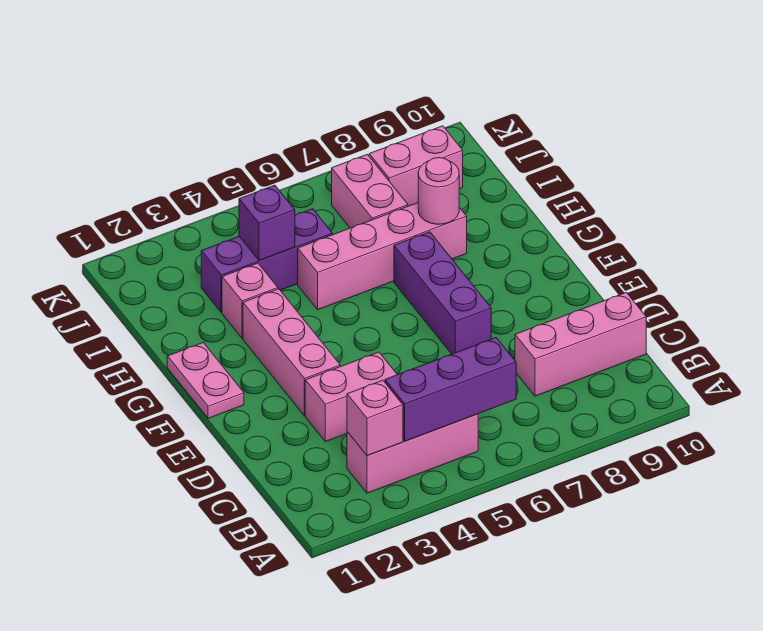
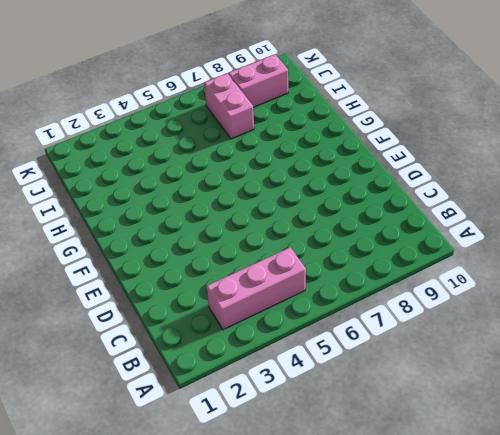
none -> pink 1x3 brick [515,292,646,396]
none -> pink 1x2 brick [305,352,397,442]
none -> pink 1x3 brick [243,289,340,416]

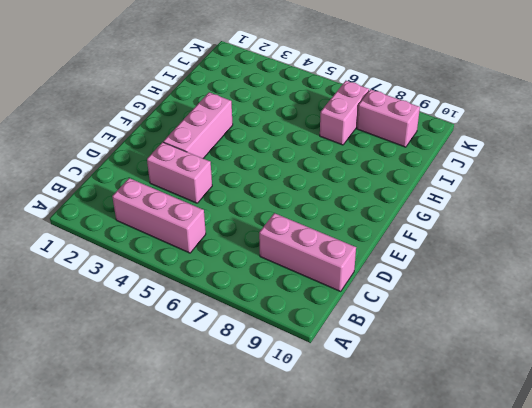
none -> purple 1x3 brick [394,232,491,354]
none -> pink 1x2 plate [167,343,244,418]
none -> pink 1x1 brick [222,263,278,338]

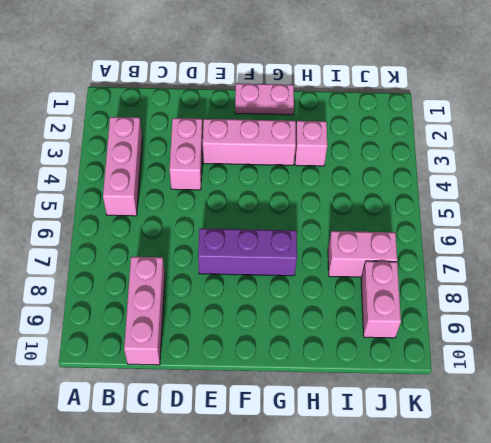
none -> pink 1x4 brick [298,203,467,310]
none -> purple 1x3 brick [201,209,333,312]
none -> pink 1x1 brick [347,380,403,455]

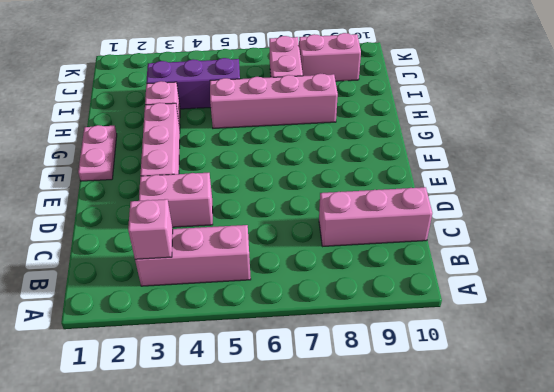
none -> purple 1x3 brick [394,232,491,354]
none -> purple 1x3 brick [385,338,516,441]
none -> pink 1x1 round brick [418,158,459,224]

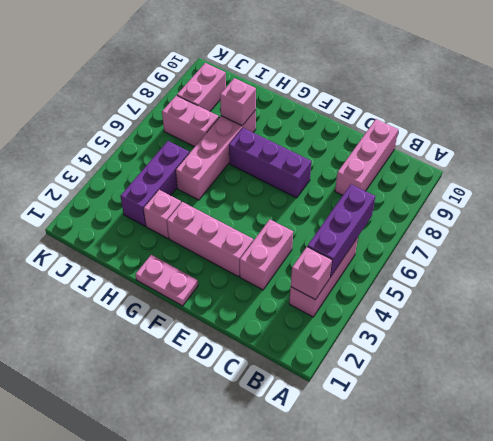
pink 1x1 brick [220,78,256,126] -> pink 1x1 round brick [418,158,459,224]
none -> purple 1x1 brick [239,185,295,261]

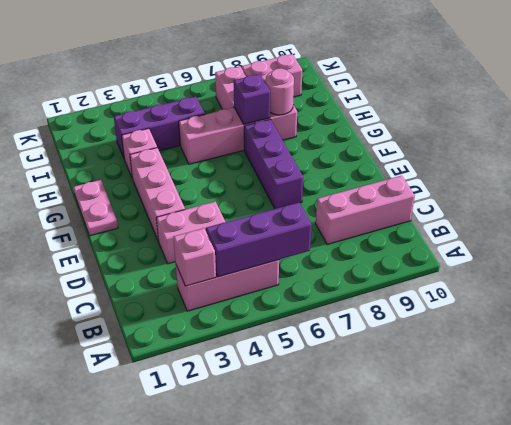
purple 1x1 brick [234,74,270,124] -> purple 1x1 brick moved to [239,185,295,261]

